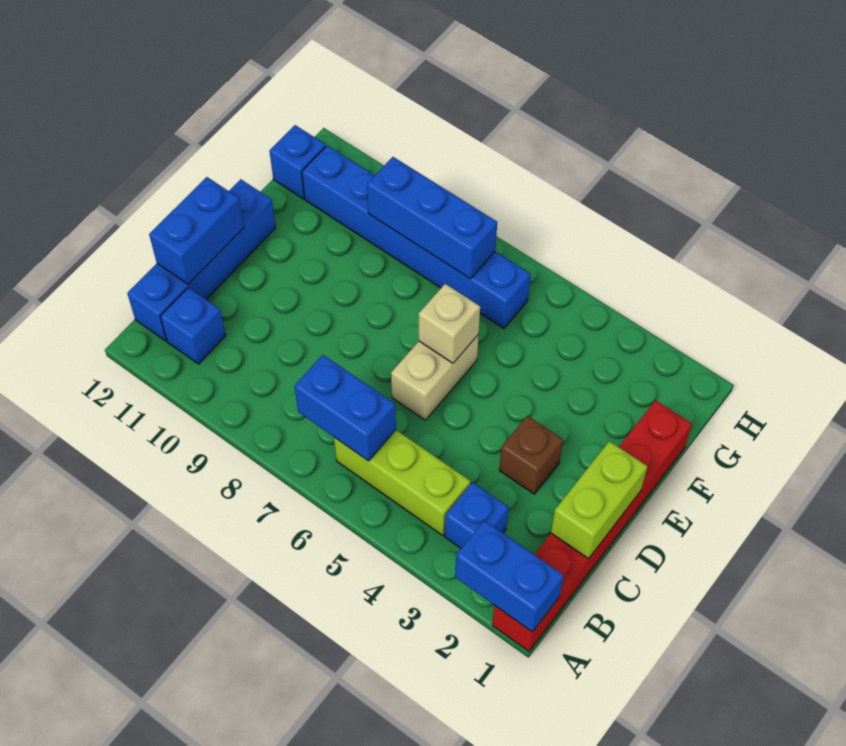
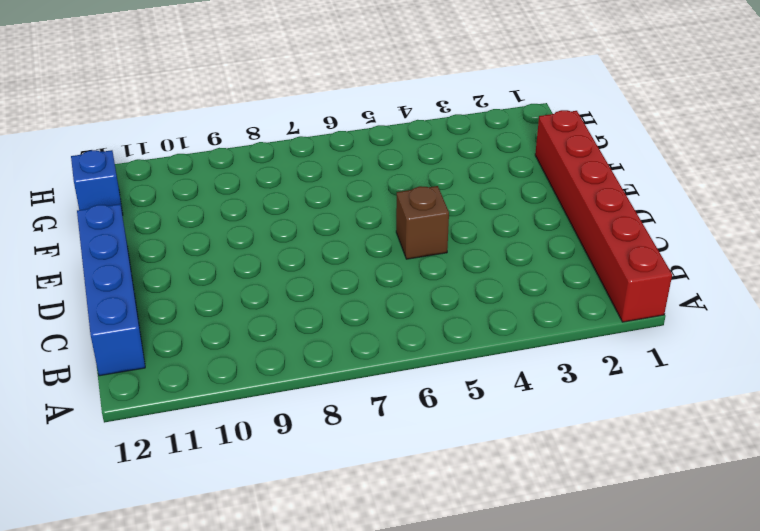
brown 1x1 brick [396,186,449,259] -> brown 1x1 brick moved to [499,416,563,494]
none -> blue 1x1 brick [445,482,509,548]
none -> lime 1x3 brick [334,430,471,536]
none -> blue 1x1 brick [160,288,226,364]

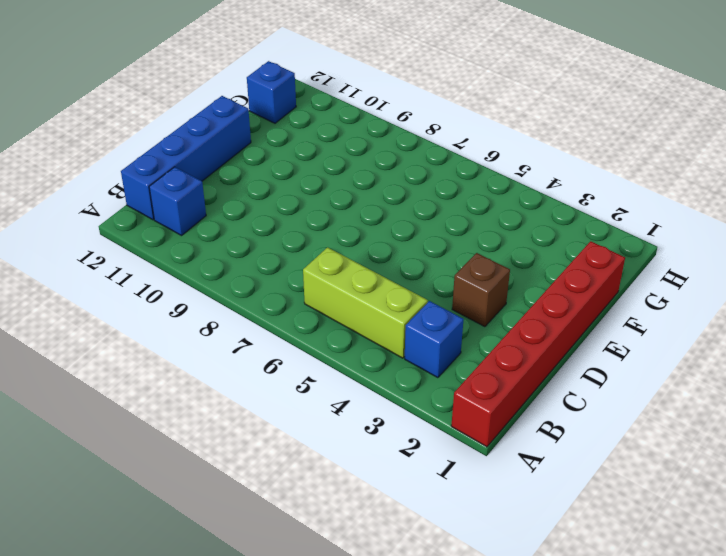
none -> tan 1x2 brick [391,334,479,420]
none -> blue 1x6 brick [302,145,531,329]
none -> blue 1x2 brick [455,520,564,632]

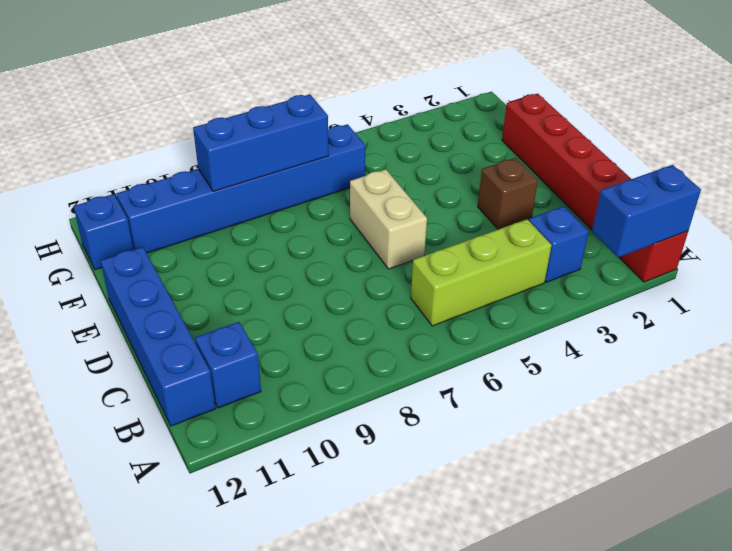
none -> blue 1x2 brick [294,355,396,461]
none -> lime 1x2 brick [551,441,648,559]
none -> blue 1x2 brick [149,177,244,284]

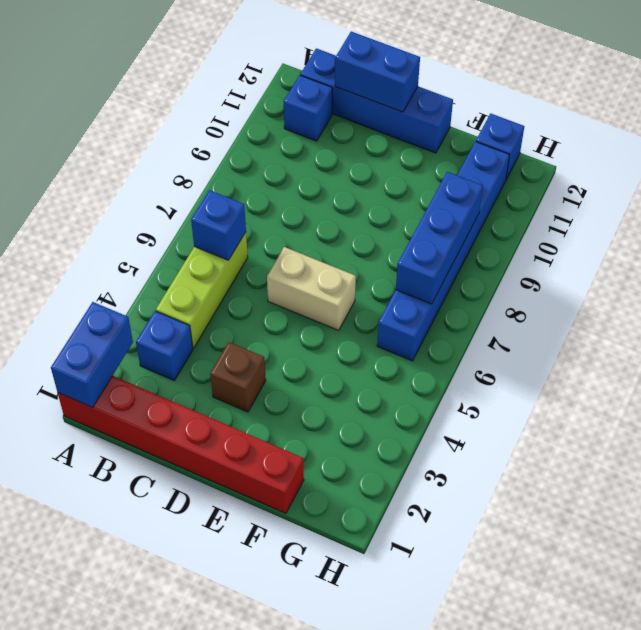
blue 1x1 brick [191,190,246,260] -> blue 1x2 brick [294,355,396,461]
none -> lime 1x2 brick [551,441,648,559]
none -> tan 1x1 brick [419,284,480,363]

